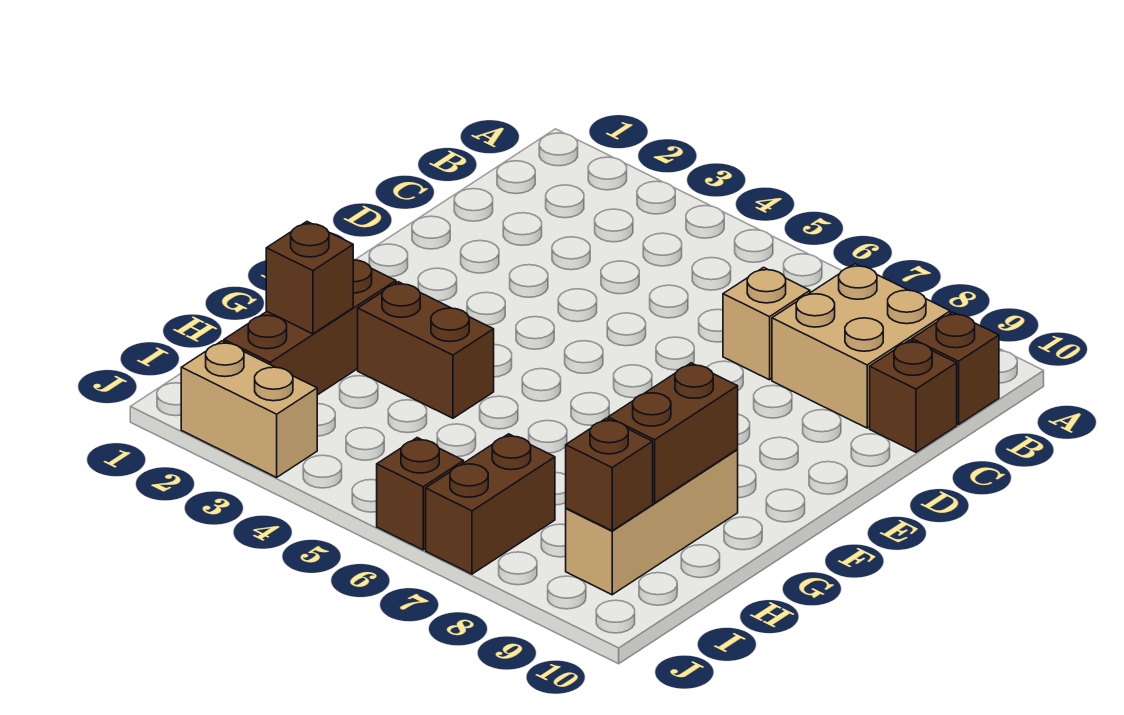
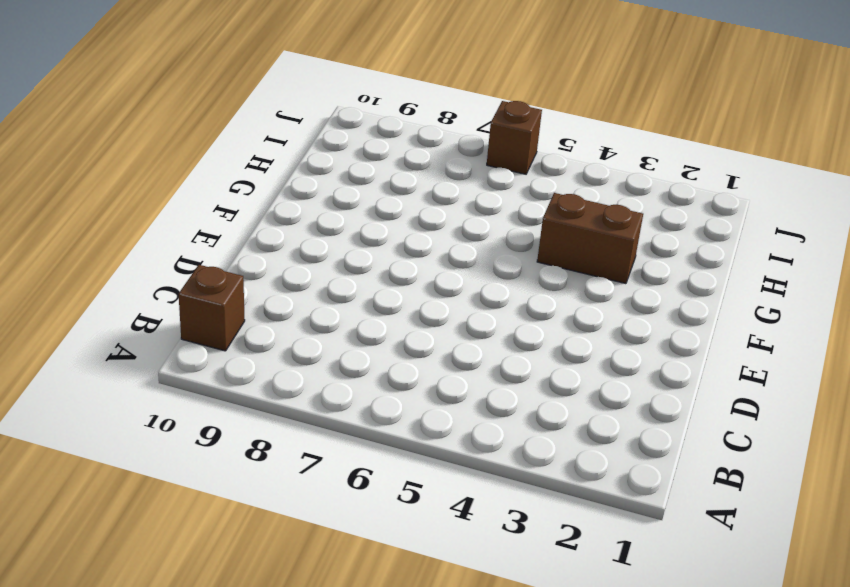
none -> tan 2x2 brick [772,264,950,428]
none -> tan 1x1 brick [723,267,810,380]
none -> brown 1x1 brick [870,340,957,452]

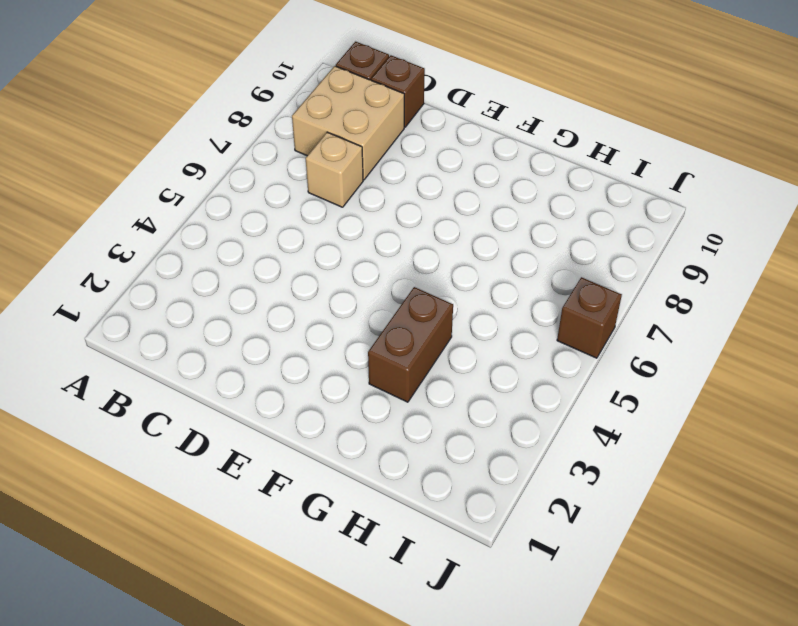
none -> brown 1x3 brick [224,260,396,395]
none -> tan 1x3 brick [566,450,738,595]
none -> brown 1x2 brick [426,434,555,574]

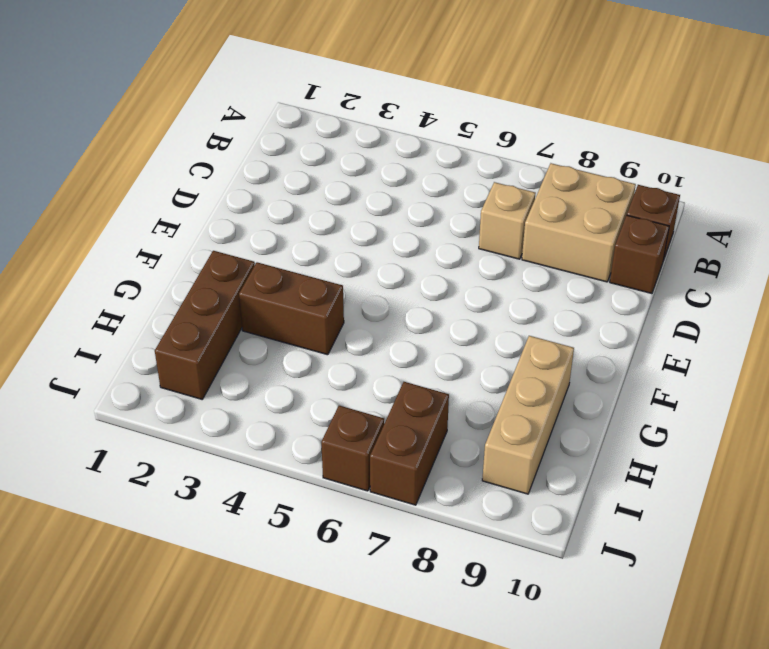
none -> tan 1x2 brick [181,341,317,477]
none -> brown 1x2 brick [608,363,738,503]
none -> brown 1x1 brick [266,222,353,334]

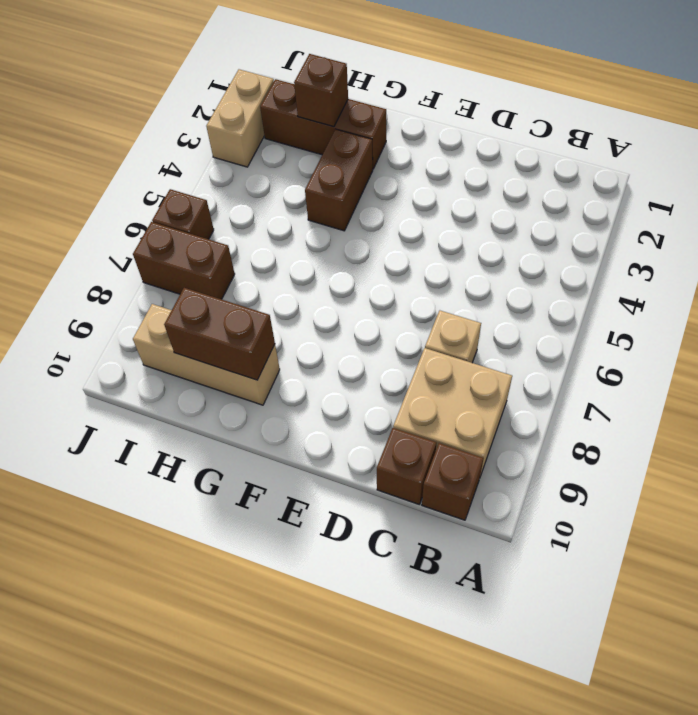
none -> brown 1x1 brick [566,418,653,531]

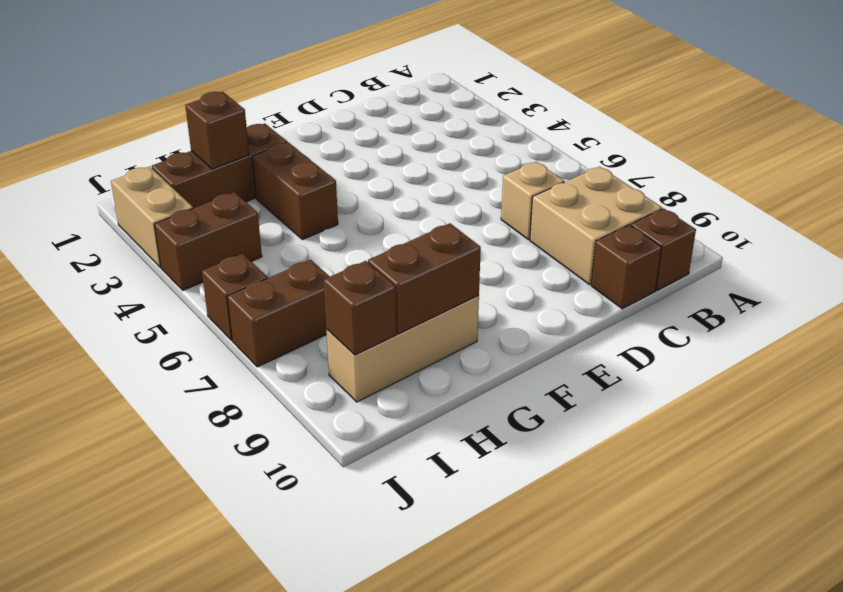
brown 1x2 brick [154,192,262,290] -> none

